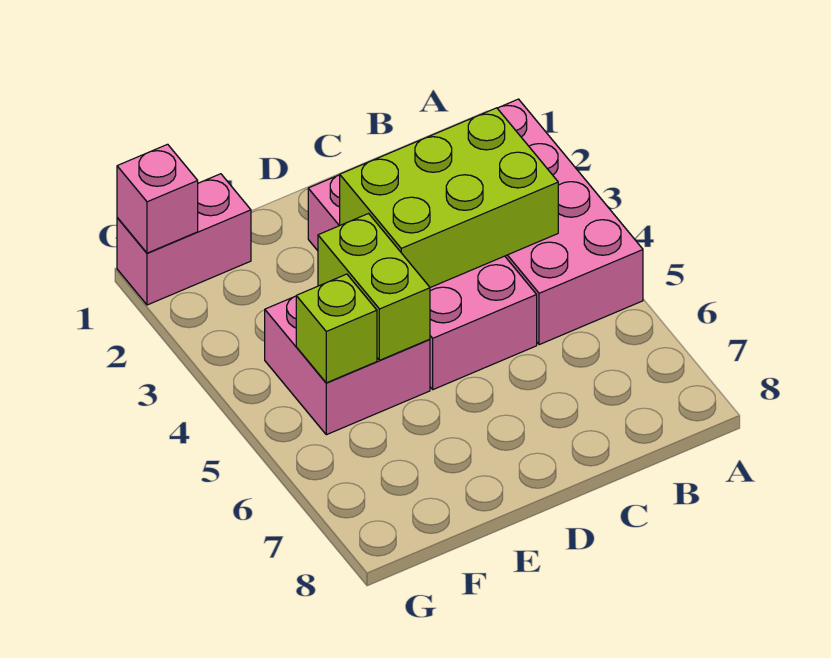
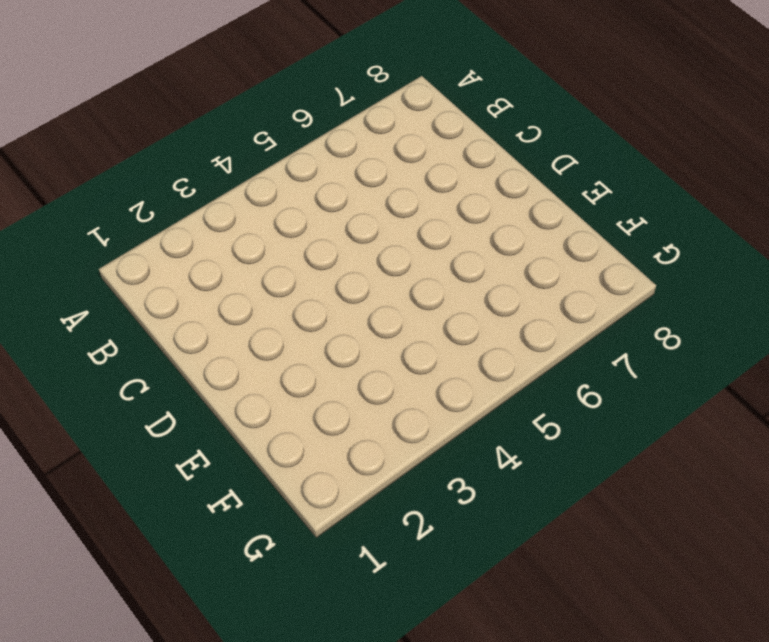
none -> pink 2x4 brick [497,99,643,345]
none -> pink 2x4 brick [308,175,537,390]

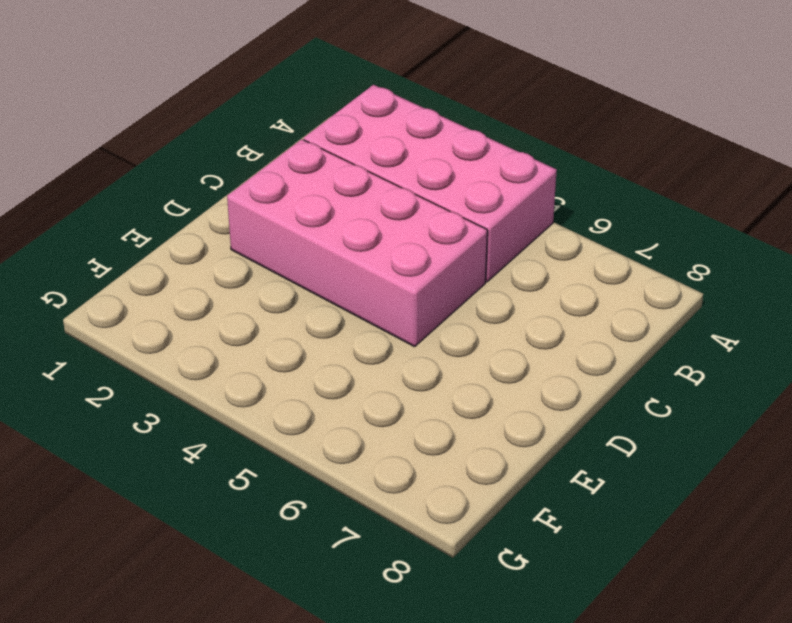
none -> pink 2x2 brick [265,296,430,435]
none -> pink 1x2 brick [117,174,251,305]

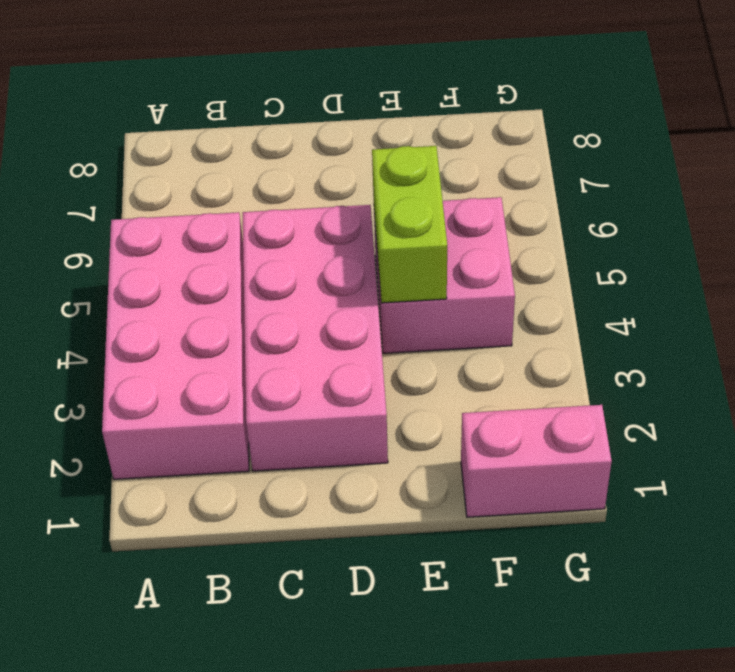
none -> lime 2x3 brick [340,108,558,288]
none -> lime 1x1 brick [296,274,377,383]

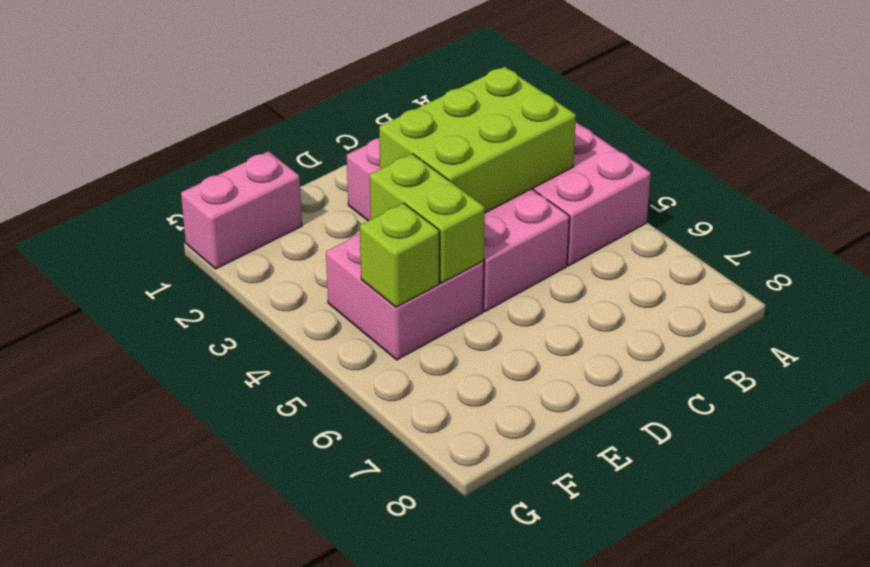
none -> pink 1x1 brick [117,144,198,253]

